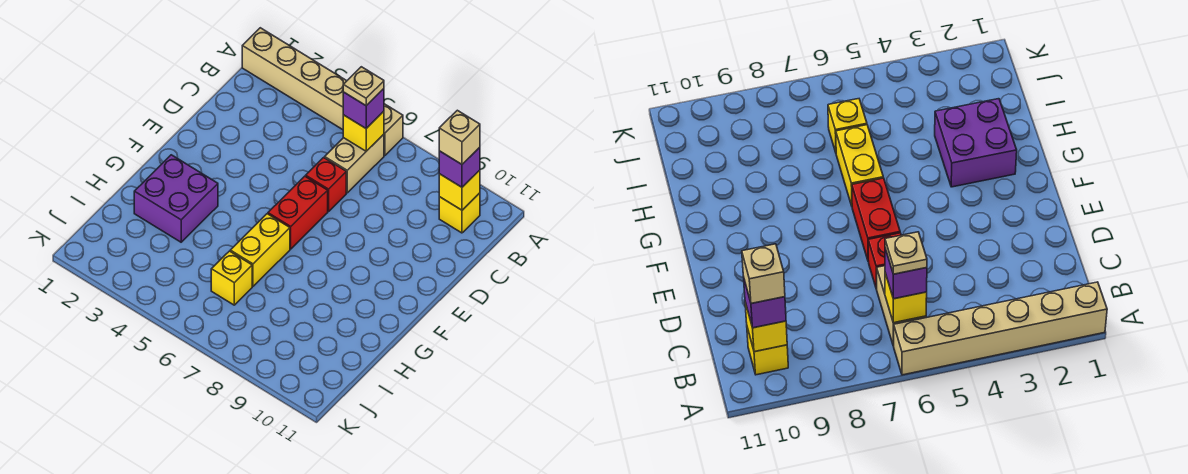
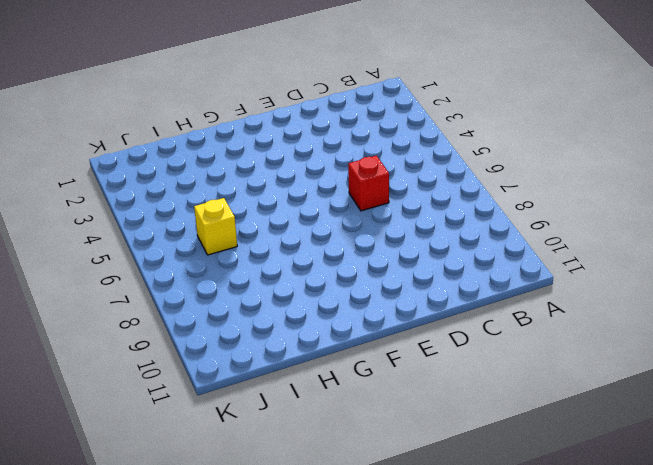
none -> tan 1x6 brick [242,28,403,155]
none -> tan 1x2 brick [325,134,384,193]
none -> yellow 1x1 brick [439,193,480,233]

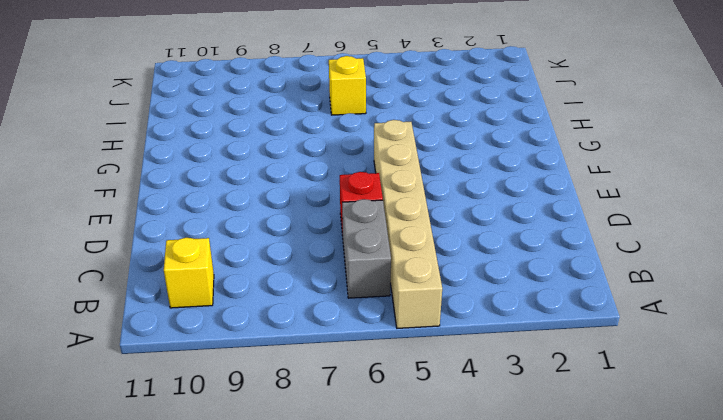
tan 1x6 brick [374,120,442,328] -> tan 1x6 brick turned to [242,28,403,155]
grey 1x2 brick [342,199,391,298] -> tan 1x2 brick [325,134,384,193]
none -> red 1x2 brick [268,176,328,249]
none -> purple 2x2 brick [134,155,218,242]
none -> yellow 1x2 brick [230,214,290,286]

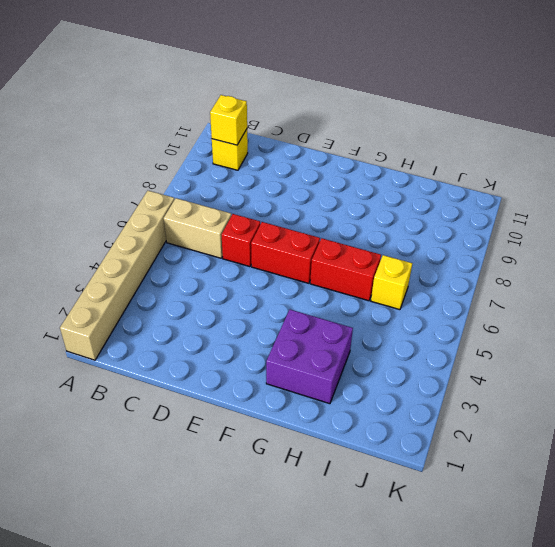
red 1x2 brick [310,238,381,301] -> yellow 1x2 brick [230,214,290,286]
none -> yellow 1x1 brick [343,111,384,151]
none -> purple 1x1 brick [343,89,384,128]
none -> purple 1x1 brick [439,147,480,187]

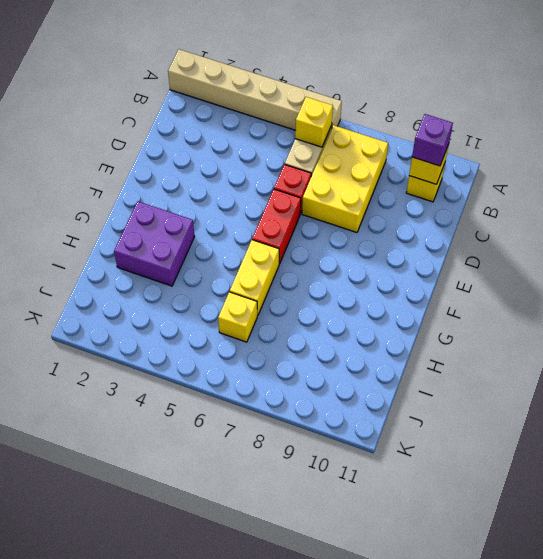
yellow 2x3 brick [302,125,388,233] -> none
none -> purple 1x1 brick [343,89,384,128]
none -> tan 1x1 plate [343,67,384,105]
none -> tan 1x1 brick [439,110,480,164]

